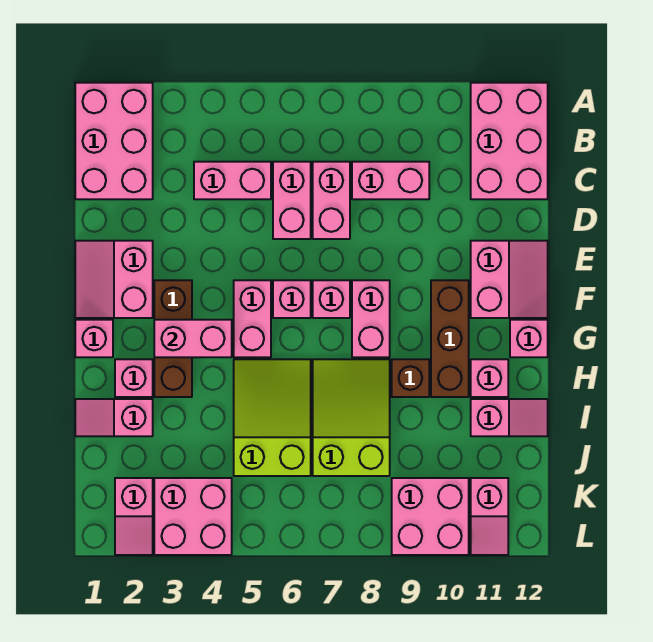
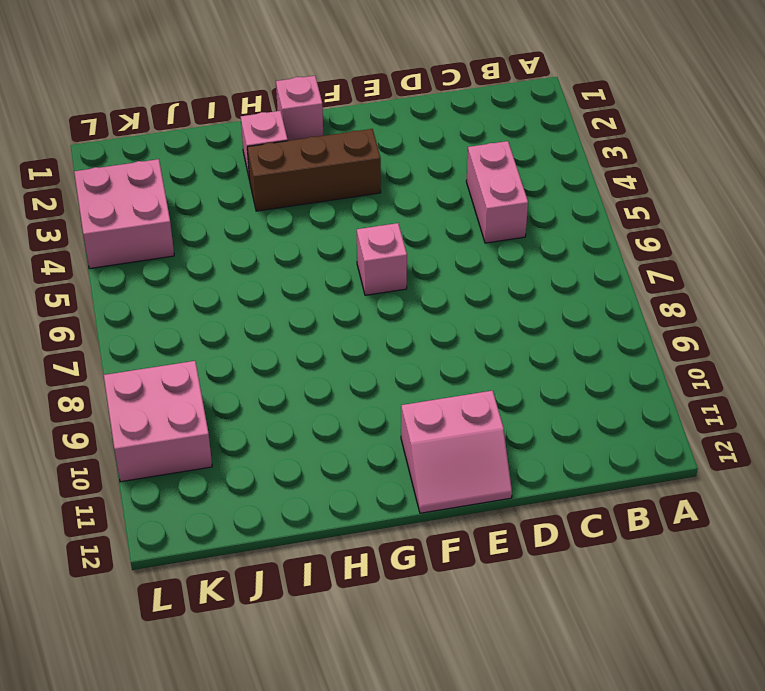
none -> pink 2x3 brick [75,83,153,199]
none -> pink 2x3 brick [471,83,548,199]
none -> pink 1x2 brick [273,162,311,239]

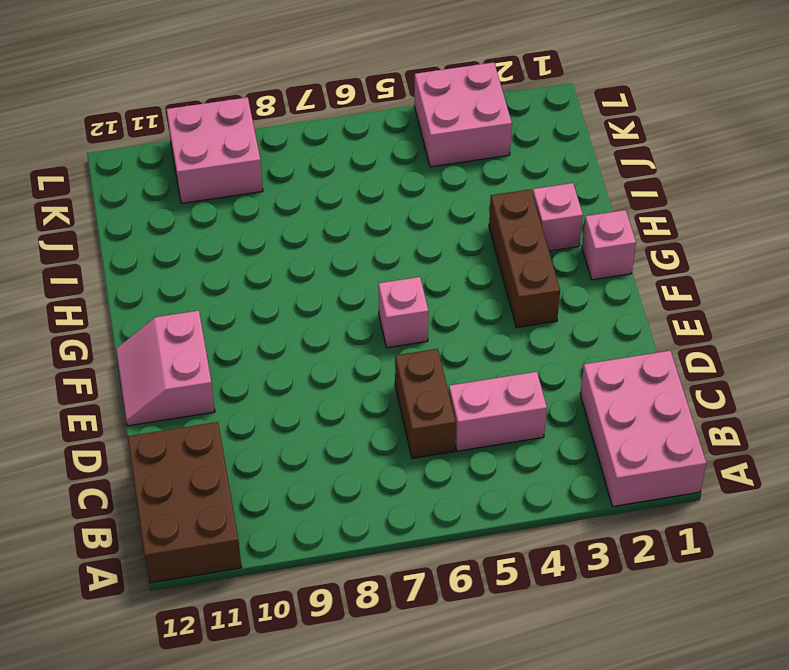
brown 2x3 brick [128,422,242,583] -> pink 2x3 brick [471,83,548,199]
brown 1x2 brick [395,349,456,458] -> pink 1x2 brick [273,162,311,239]
none -> pink 1x2 brick [313,162,350,239]
none -> pink 1x2 brick [352,162,429,199]
none -> pink 2x2 slope [75,241,153,318]

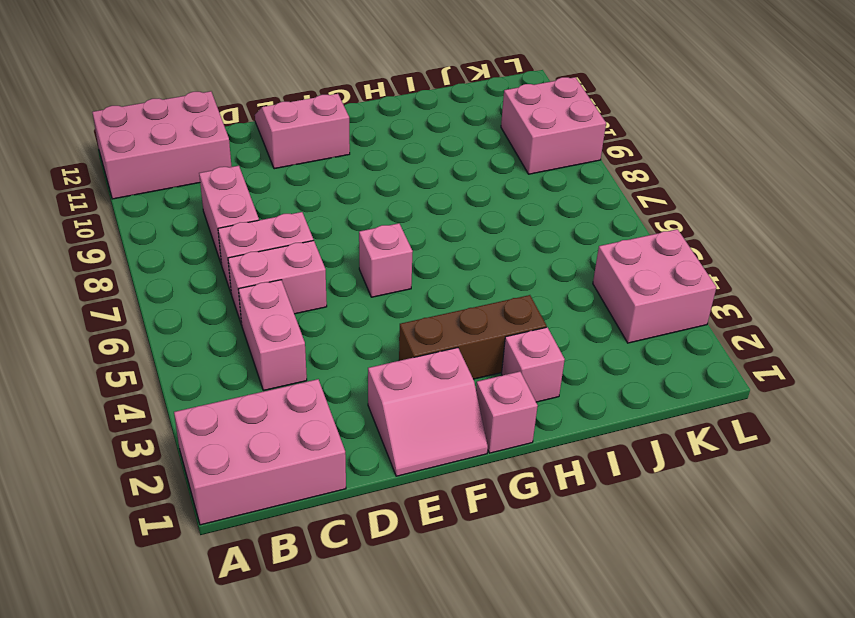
none -> pink 1x2 brick [234,280,271,357]
none -> pink 1x1 brick [313,280,350,318]
none -> pink 1x2 brick [352,280,390,357]

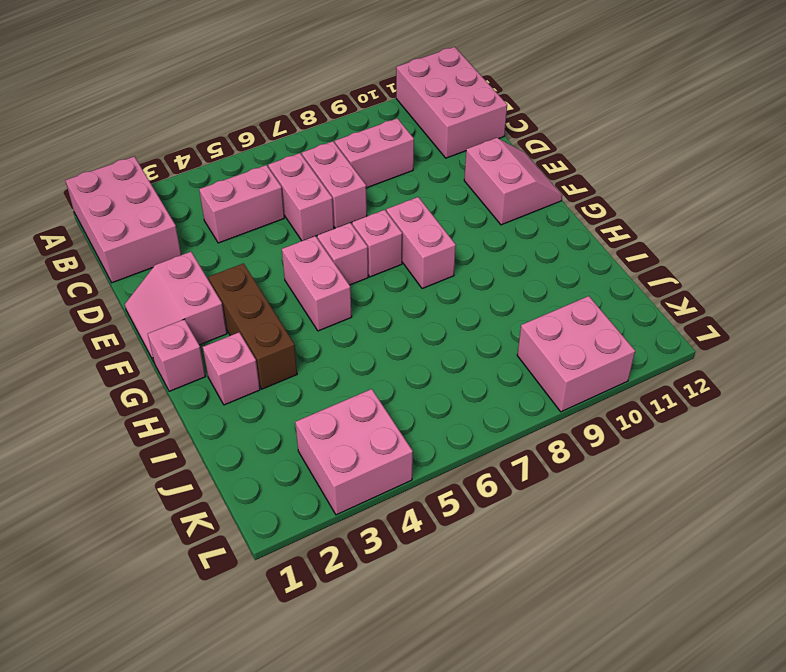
none -> brown 1x3 brick [431,280,469,397]
none -> pink 1x1 brick [510,320,548,357]
none -> lime 2x3 slope [234,359,311,476]

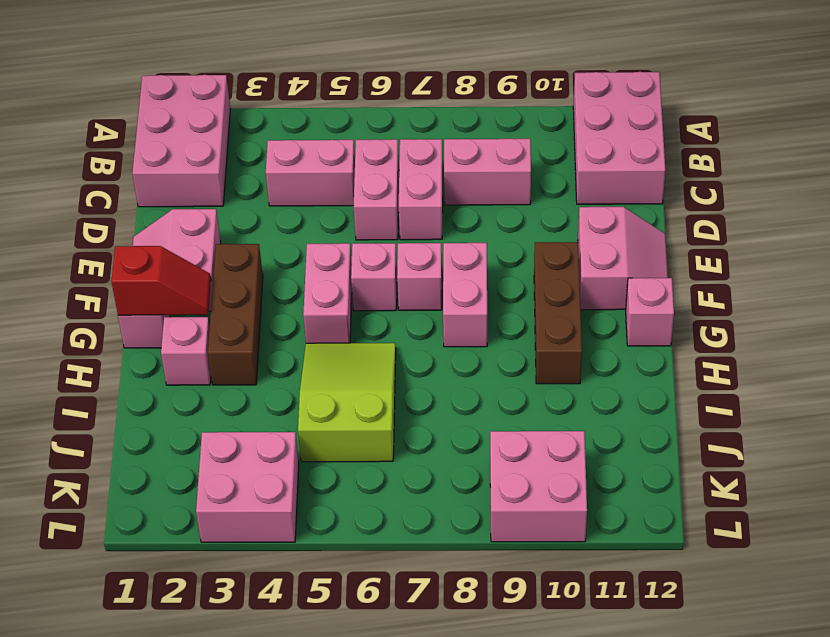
red 1x2 slope [111,246,211,315] -> none
none -> lime 2x3 slope [313,359,390,476]
none -> brown 1x1 brick [392,359,429,397]
none -> pink 1x1 brick [471,359,508,397]

